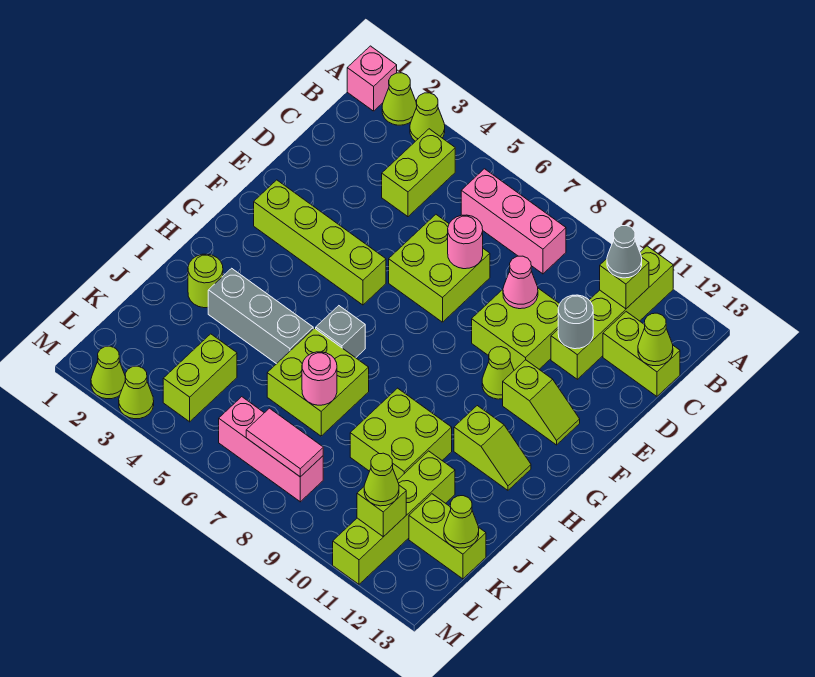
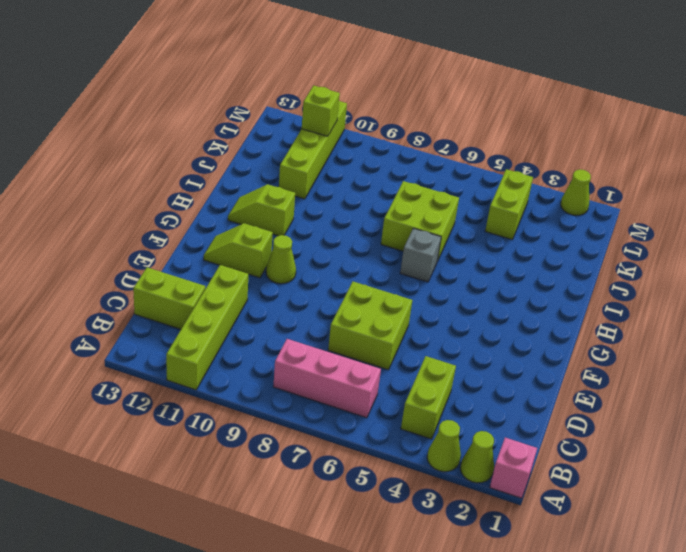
none -> lime 2x2 brick [472,288,559,370]
none -> lime 1x4 brick [254,180,386,305]
none -> lime 1x1 round brick [188,254,223,308]
none -> grey 1x3 brick [208,268,313,364]

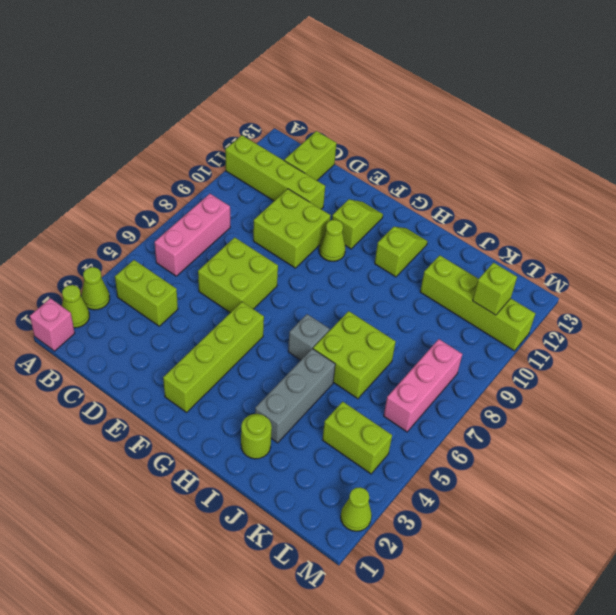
none -> lime 2x2 brick [350,388,452,480]
none -> lime 1x2 brick [409,494,486,579]
none -> lime 1x1 cone [119,366,154,419]
none -> lime 1x1 brick [600,258,649,309]

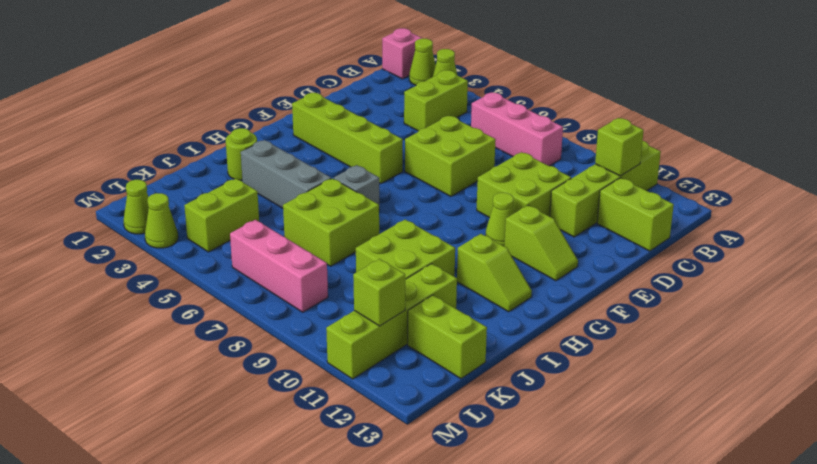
none -> lime 1x1 cone [638,313,673,366]
none -> pink 1x1 round brick [448,215,483,269]
none -> pink 1x1 cone [503,256,538,309]
none -> grey 1x1 round brick [558,295,593,349]

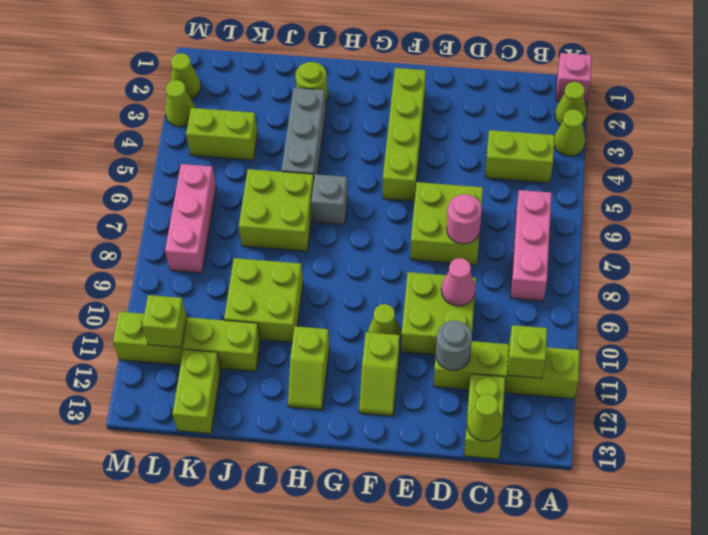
none -> pink 1x1 round brick [302,352,337,405]
none -> lime 1x1 cone [444,496,479,548]
none -> pink 1x2 tile [246,408,323,477]
none -> grey 1x1 cone [607,226,642,278]

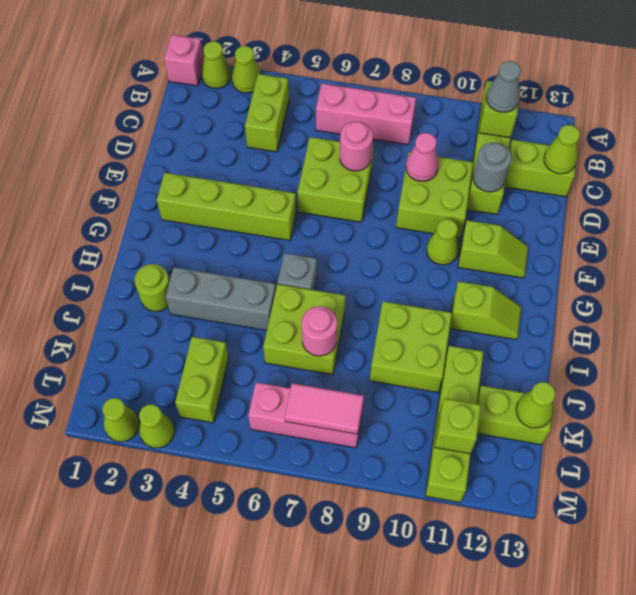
none -> lime 1x1 cone [364,453,399,506]

